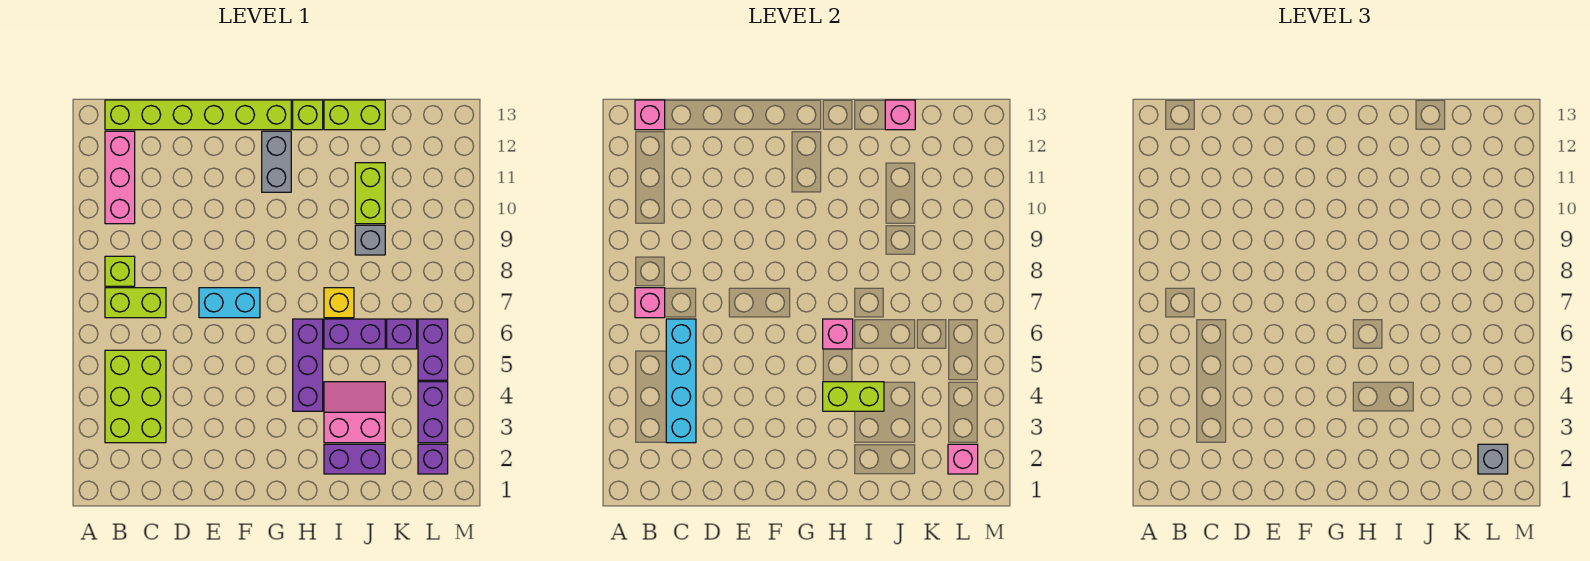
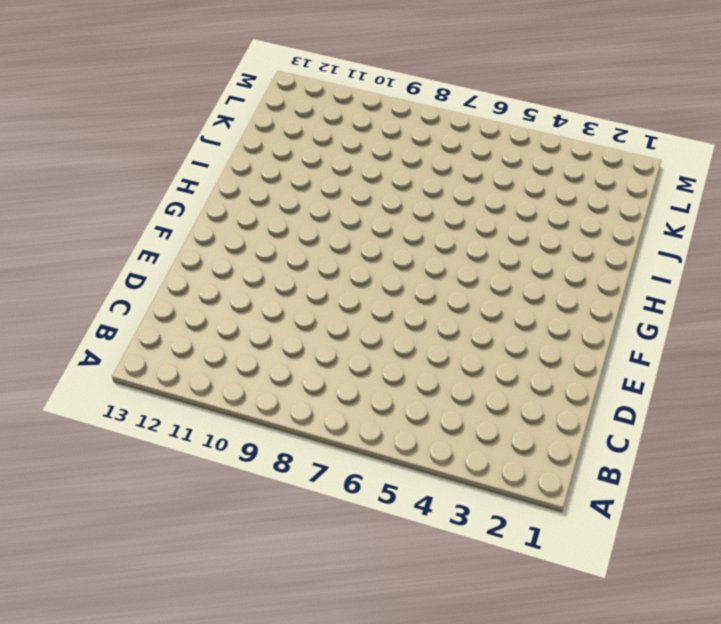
none -> lime 2x3 brick [105,350,166,443]
none -> lime 1x2 brick [105,288,166,318]
none -> lime 1x1 brick [105,256,135,286]

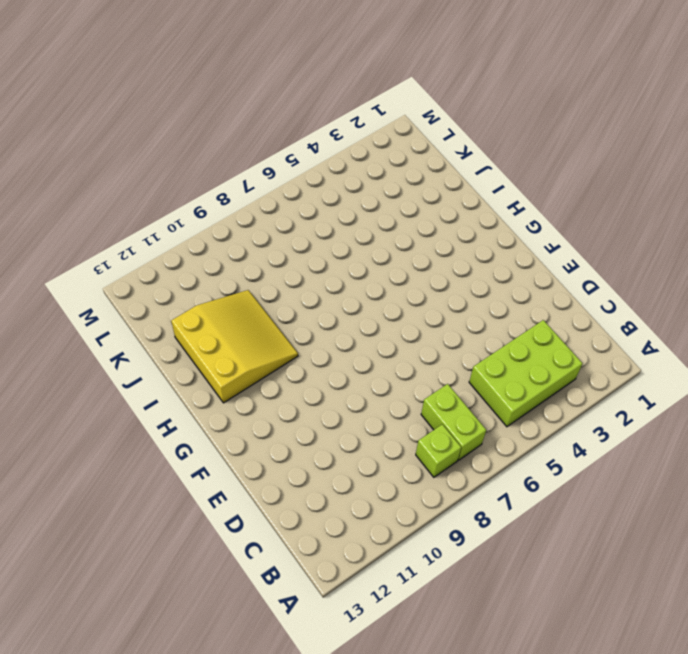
yellow 3x3 slope [171,290,298,403] -> lime 1x2 brick [355,163,385,224]
none -> pink 1x3 brick [105,131,135,224]
none -> lime 1x6 brick [105,100,291,130]
none -> cyan 1x2 brick [199,288,260,318]

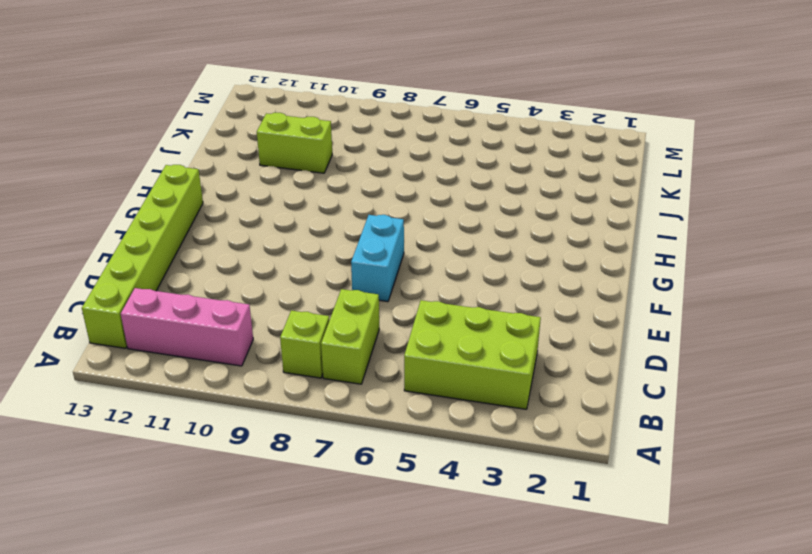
none -> grey 1x2 brick [262,131,291,192]
none -> purple 1x3 brick [293,319,323,411]
none -> lime 1x1 brick [293,100,323,130]

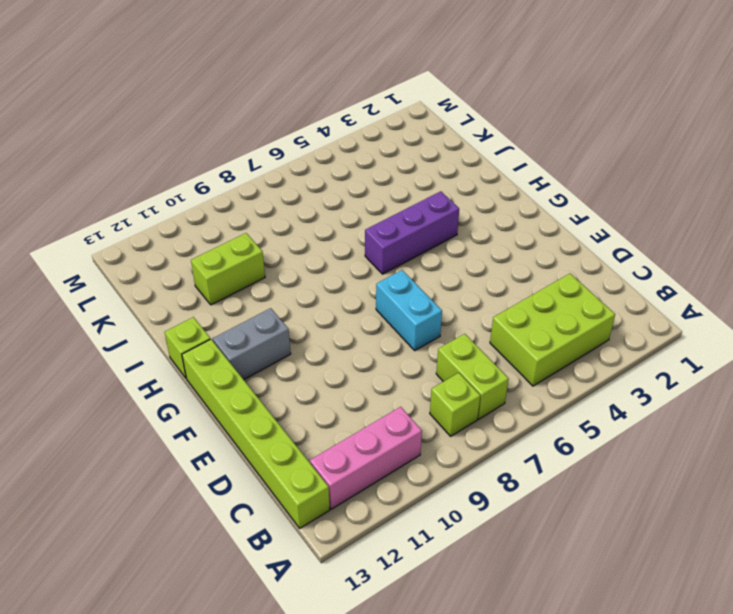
none -> purple 1x2 brick [324,444,385,474]
none -> pink 2x2 slope [324,382,385,443]
none -> purple 1x2 brick [324,319,385,349]

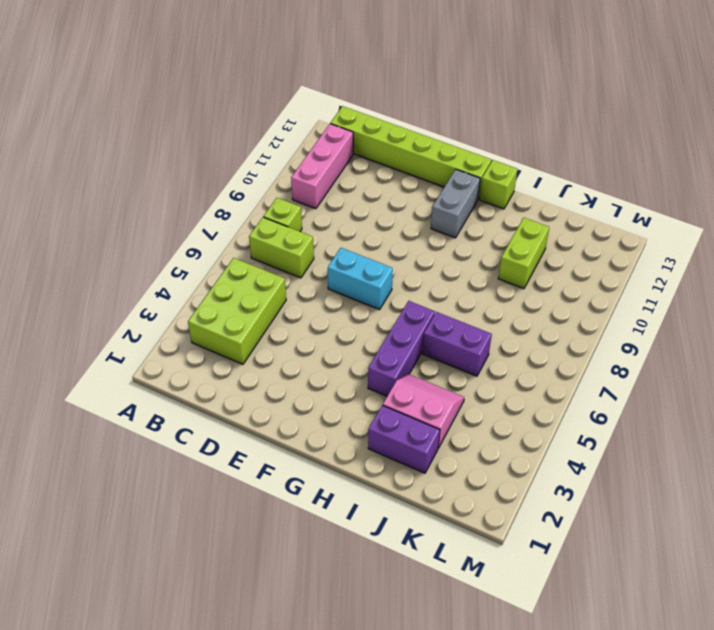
none -> yellow 1x1 brick [324,288,354,318]
none -> lime 1x2 brick [324,100,385,130]
none -> grey 1x1 brick [355,225,385,255]

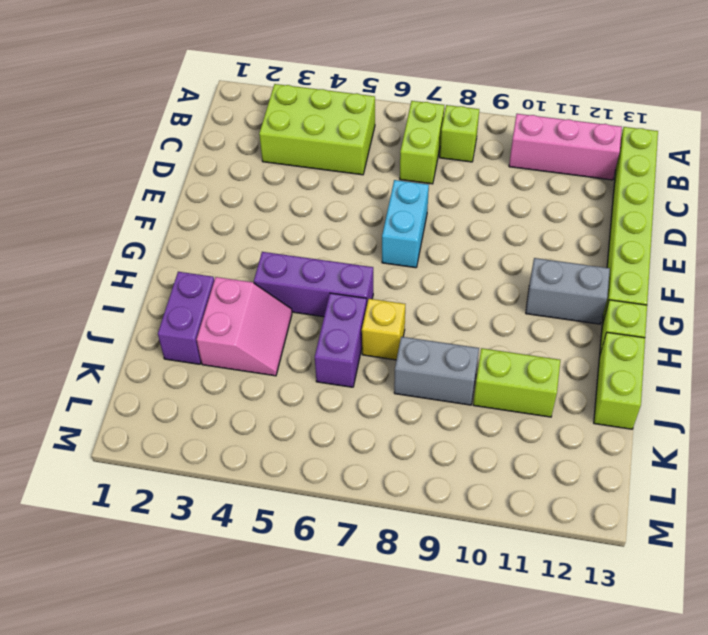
grey 1x2 brick [394,337,479,405] -> grey 1x1 brick [355,225,385,255]
none -> purple 1x1 brick [387,319,417,349]
none -> purple 1x1 brick [418,444,448,474]
none -> purple 1x2 brick [418,382,448,443]

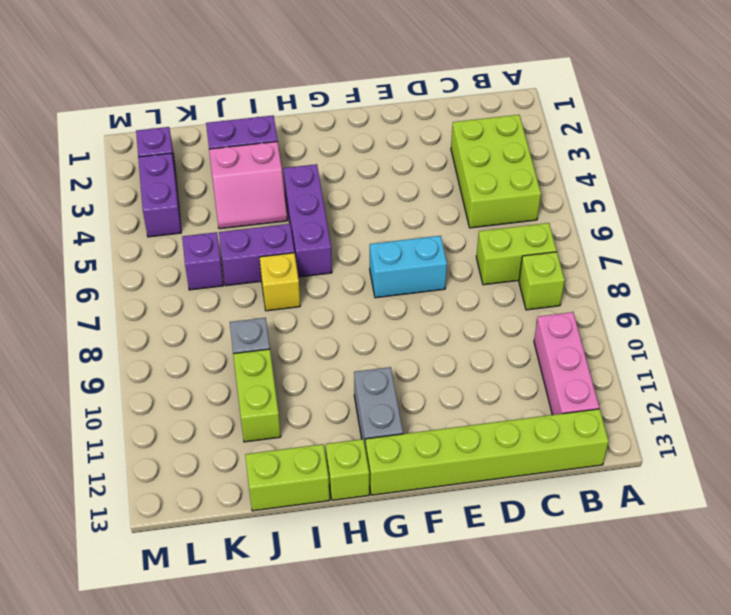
none -> purple 1x2 brick [418,319,448,380]
none -> pink 1x1 brick [635,288,665,318]
none -> pink 1x1 brick [635,100,665,130]

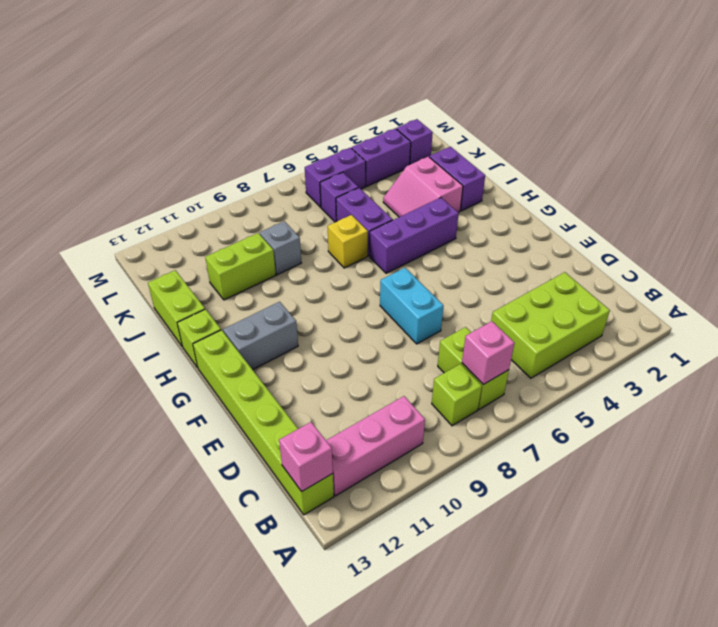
none -> cyan 1x4 brick [666,319,696,443]
none -> lime 1x2 brick [823,382,884,411]
none -> pink 1x1 brick [823,319,853,349]

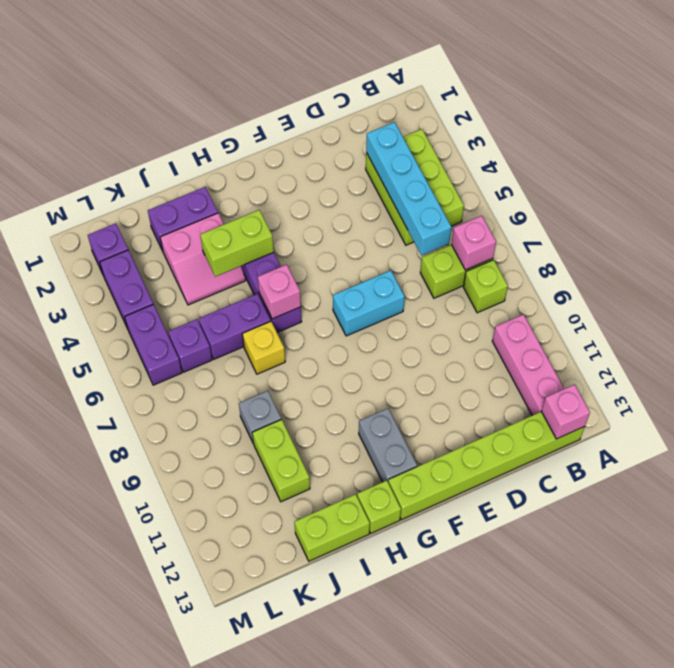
none -> pink 1x1 brick [885,100,915,130]
none -> pink 1x1 brick [948,444,978,474]
none -> grey 1x1 brick [1478,444,1508,474]

